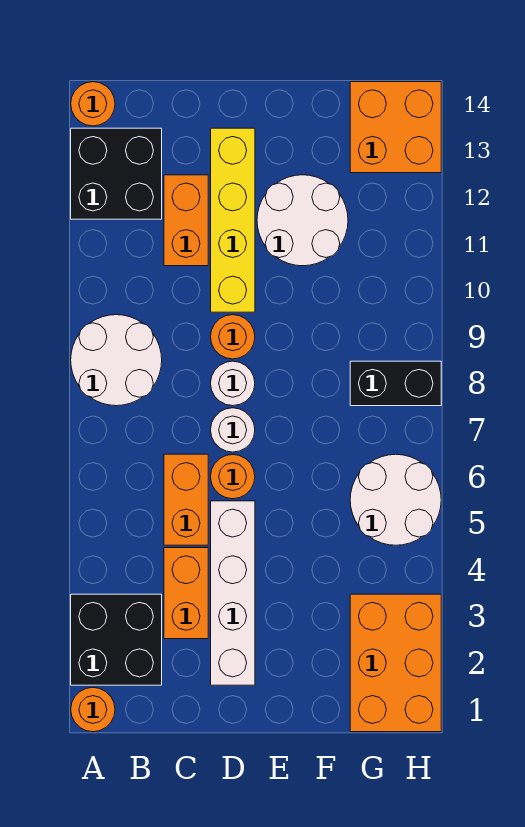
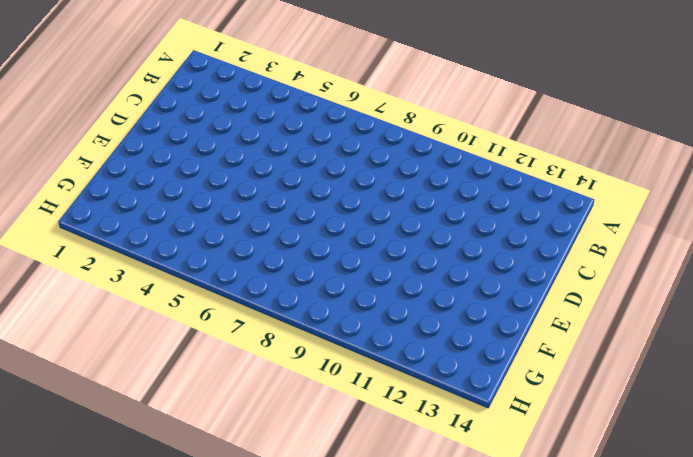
none -> orange 1x1 round brick [71,687,115,732]
none -> black 2x2 brick [71,594,162,685]
none -> white 2x2 round brick [71,315,162,406]

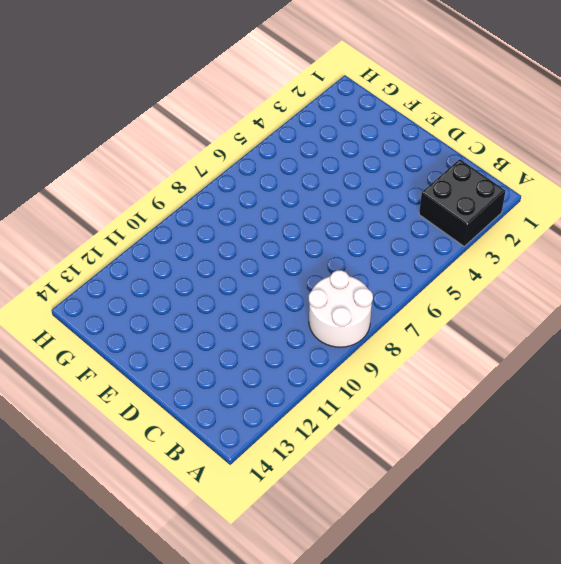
none -> orange 1x1 round brick [71,687,115,732]
none -> black 2x2 brick [71,128,162,219]
none -> orange 1x1 round brick [71,82,115,126]

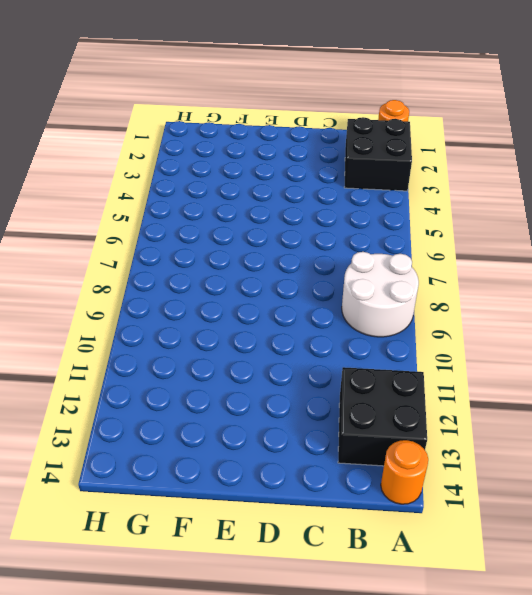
none -> orange 1x2 brick [164,548,208,639]
none -> orange 1x2 brick [164,454,208,545]
none -> orange 1x2 brick [164,175,208,266]

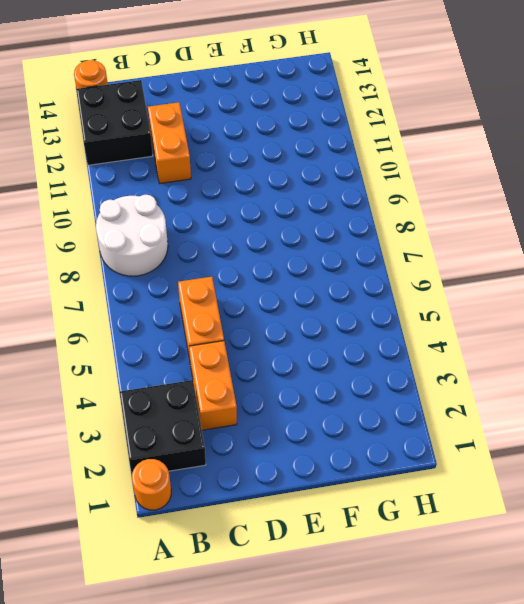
none -> white 1x4 brick [211,501,255,685]
none -> orange 1x1 round brick [211,454,255,499]
none -> white 1x1 round brick [211,408,255,452]

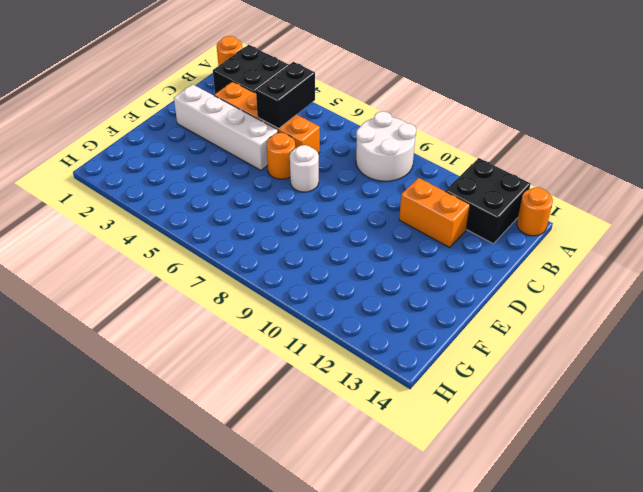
black 1x2 brick [256,62,315,129] -> black 1x2 brick moved to [350,361,441,406]
none -> white 1x1 round brick [211,361,255,406]
none -> orange 1x1 round brick [211,315,255,359]
none -> yellow 1x4 brick [211,128,255,312]

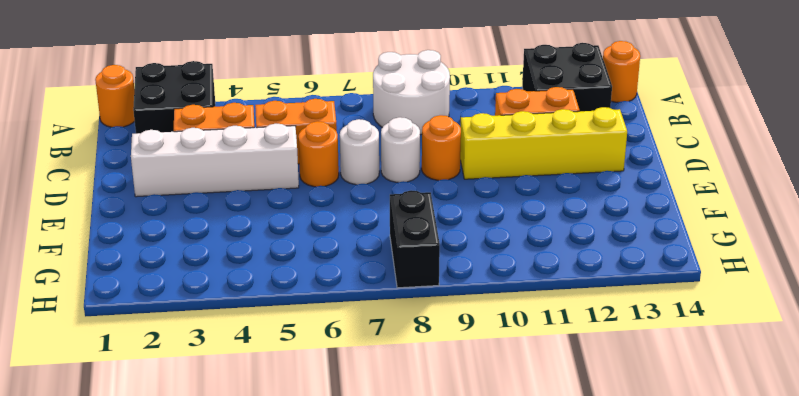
none -> white 2x2 round brick [257,175,348,266]
none -> orange 2x3 brick [350,594,441,732]
none -> white 2x2 round brick [350,454,441,545]

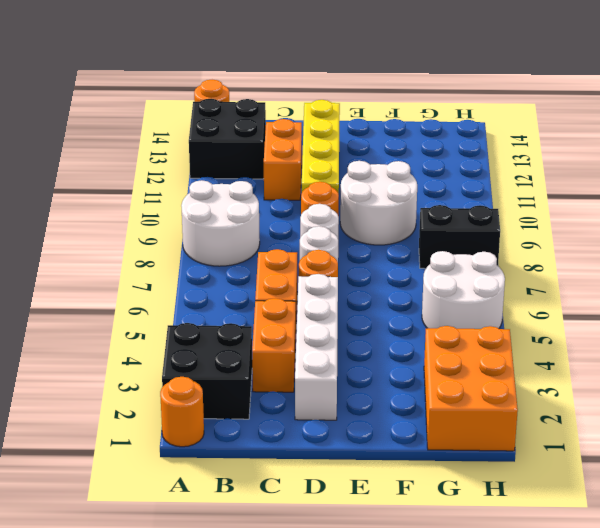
white 2x2 round brick [340,161,417,245] -> white 2x2 round brick moved to [257,175,348,266]
none -> orange 2x2 brick [350,82,441,173]

